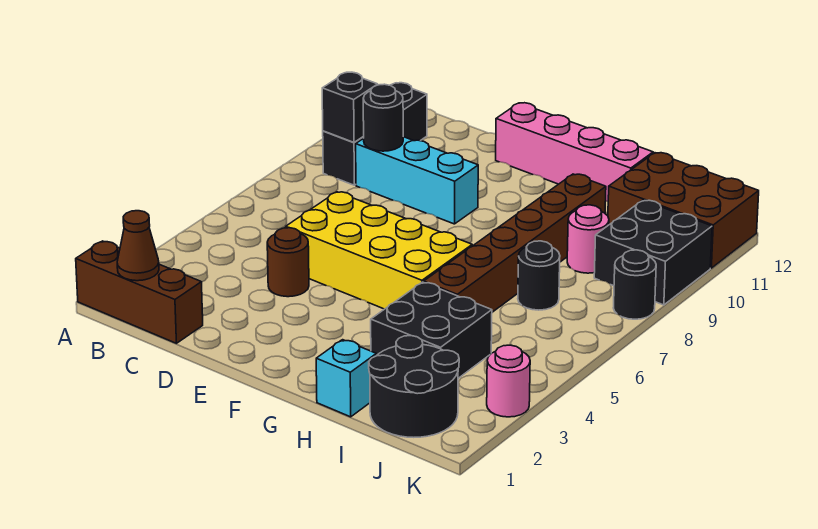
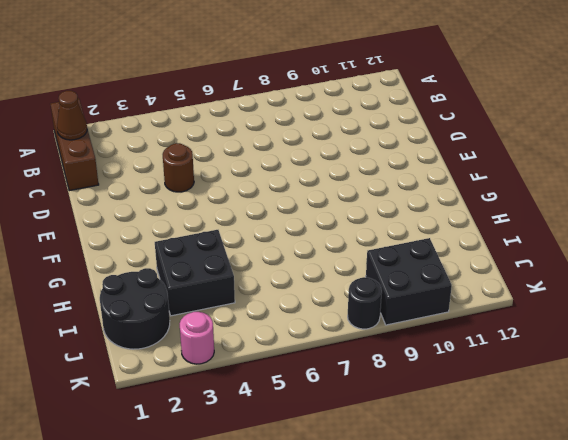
none -> black 1x3 brick [323,83,427,185]
none -> cyan 1x3 brick [356,137,478,224]
none -> yellow 2x4 brick [286,192,472,309]

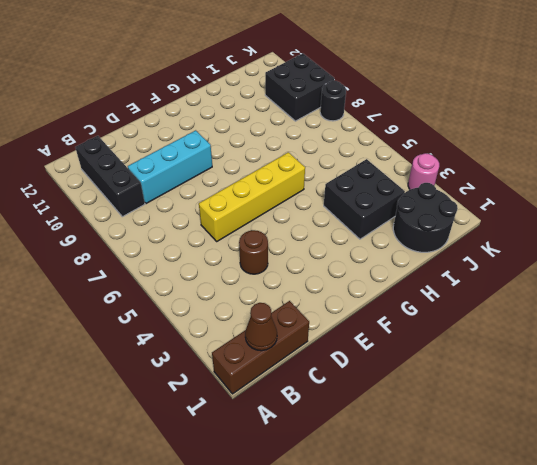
yellow 1x4 brick [199,152,305,241] -> yellow 2x4 brick [286,192,472,309]
none -> pink 1x4 brick [496,103,653,201]
none -> cyan 1x1 brick [316,340,376,417]
none -> brown 1x6 brick [424,174,606,312]

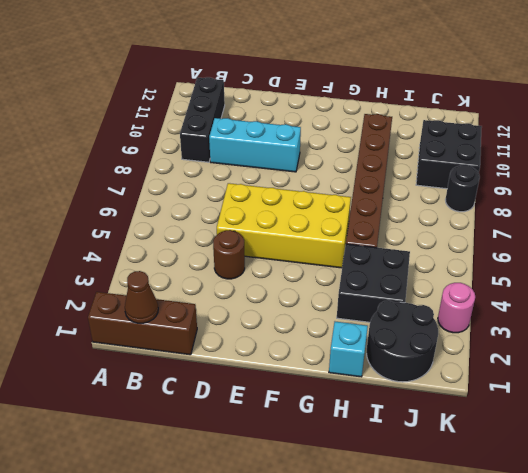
none -> pink 1x4 brick [496,103,653,201]
none -> black 1x1 round brick [518,241,560,310]
none -> pink 1x1 round brick [567,205,609,273]

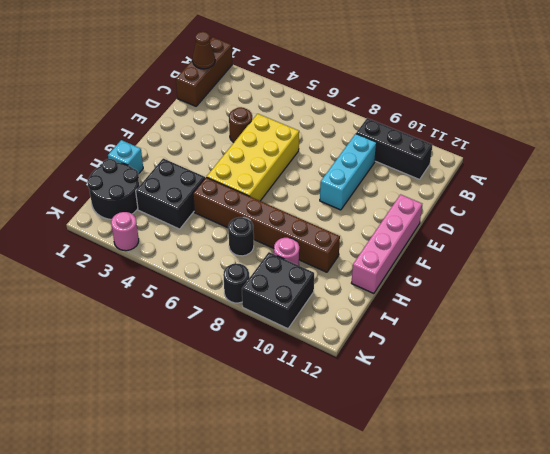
none -> brown 2x3 brick [608,153,759,268]
none -> black 1x1 brick [322,72,378,142]
none -> black 1x1 round brick [363,84,403,151]

